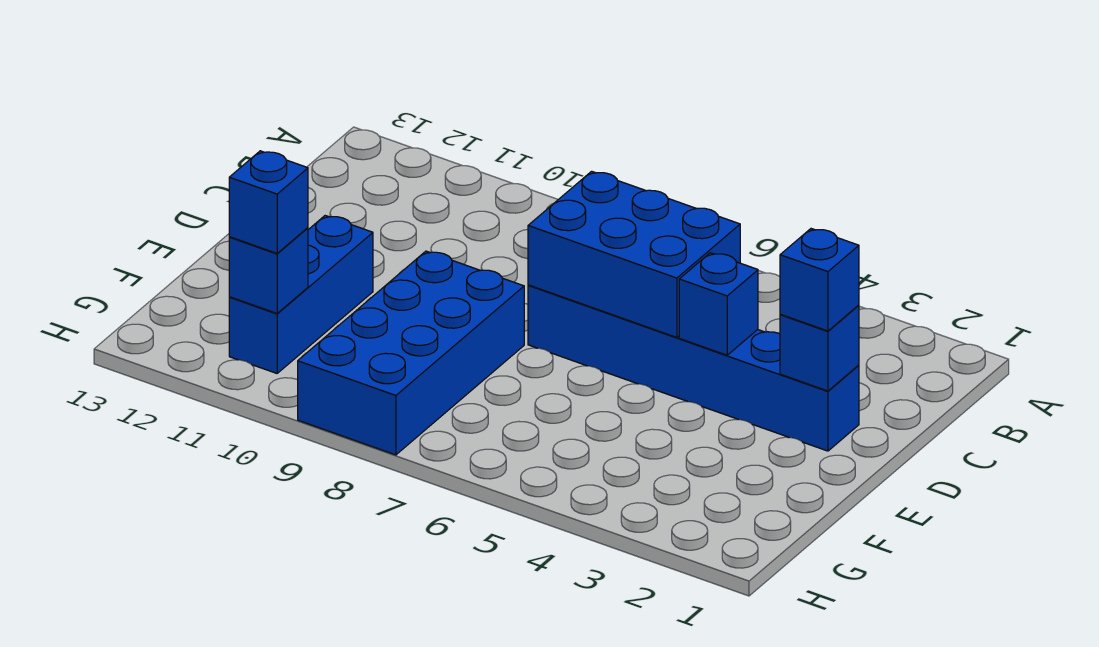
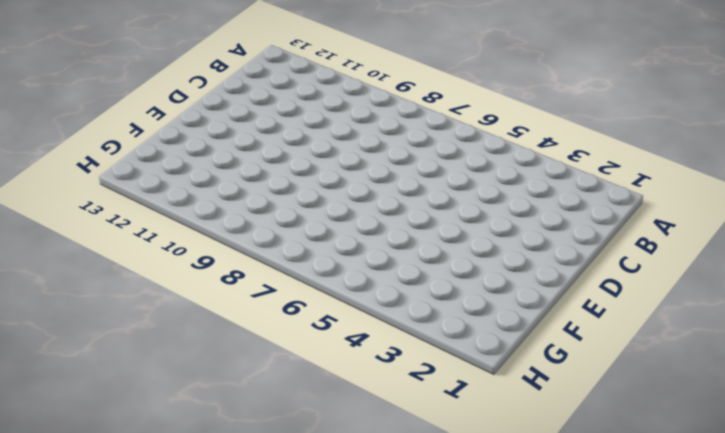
none -> blue 1x6 brick [528,285,859,451]
none -> blue 2x4 brick [298,251,524,455]

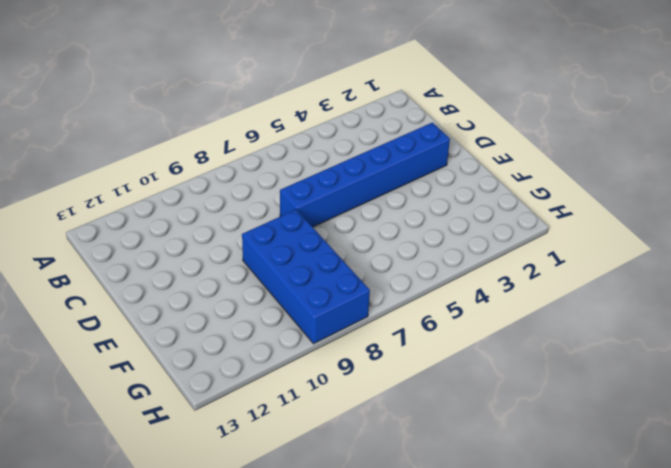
none -> blue 1x3 brick [229,216,373,373]
none -> blue 2x3 brick [528,171,740,337]

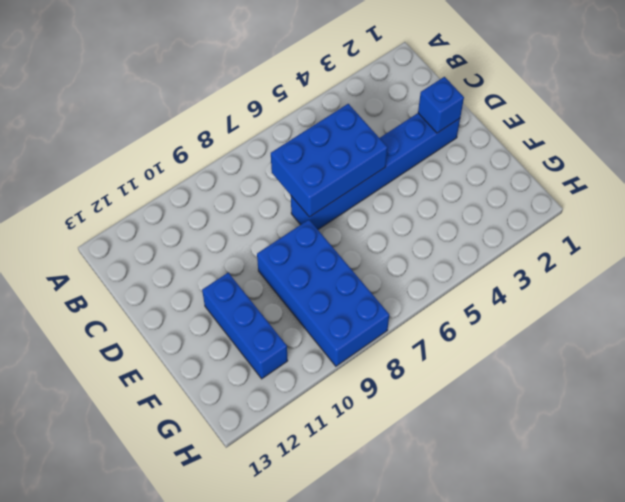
none -> blue 1x1 brick [679,253,758,355]
none -> blue 1x1 brick [229,228,308,313]

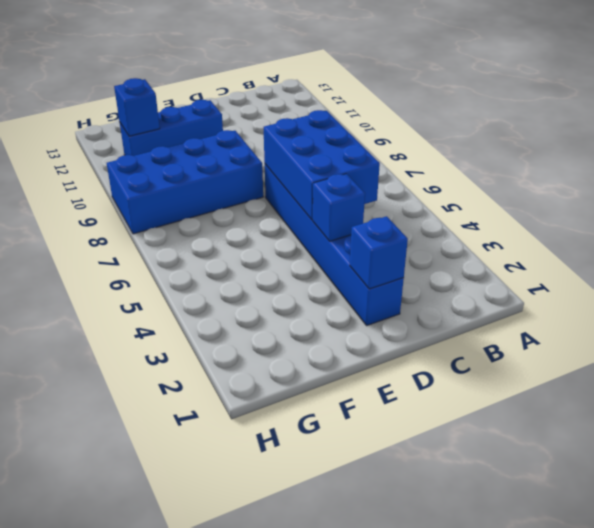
none -> blue 1x1 brick [780,229,859,331]
none -> blue 1x1 brick [229,151,308,253]

